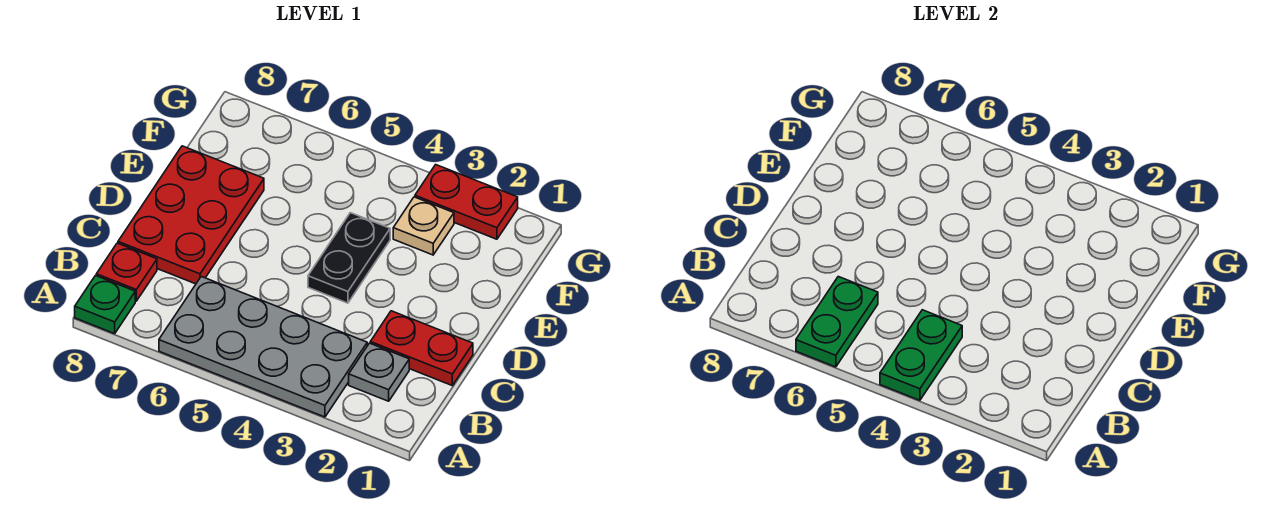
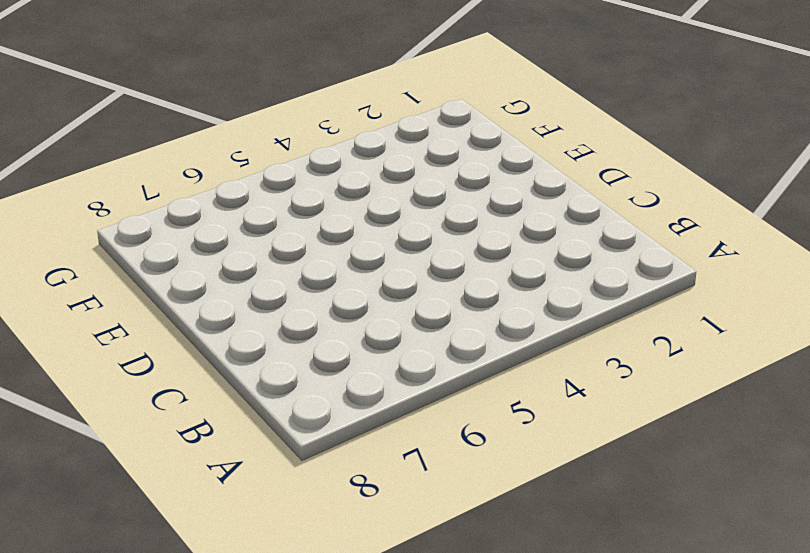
none -> grey 2x4 plate [159,277,367,417]
none -> green 1x1 plate [75,276,135,334]

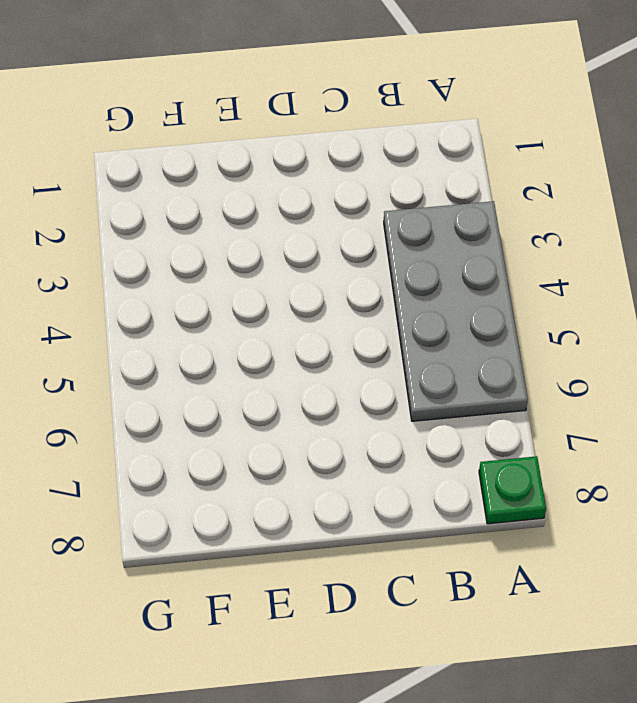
none -> grey 1x1 plate [349,343,409,401]
none -> red 1x1 plate [96,243,157,301]

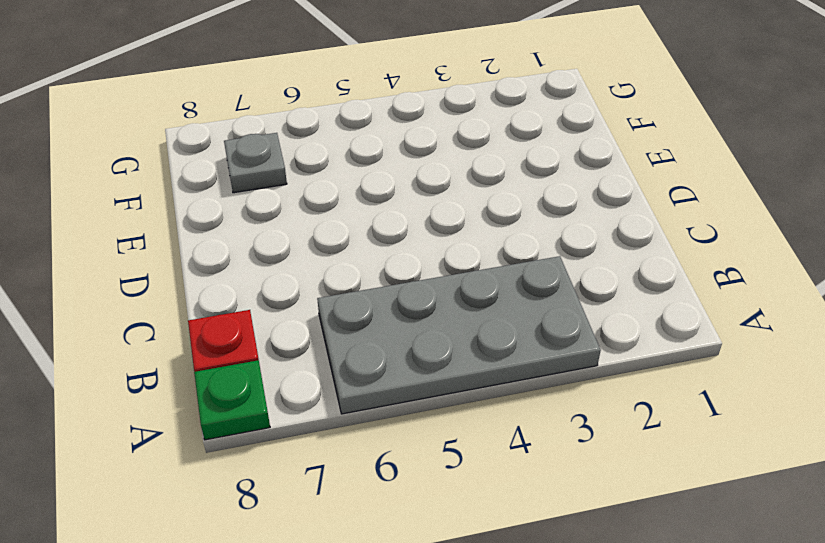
grey 1x1 plate [224,133,287,193] -> grey 1x1 plate moved to [349,343,409,401]
none -> red 1x2 plate [370,311,473,385]
none -> red 2x3 plate [118,146,264,284]

